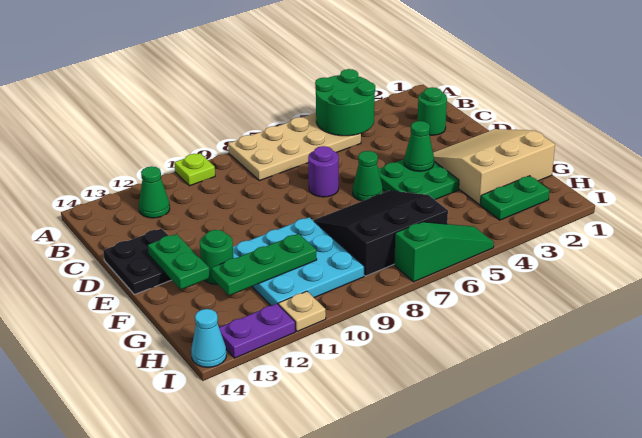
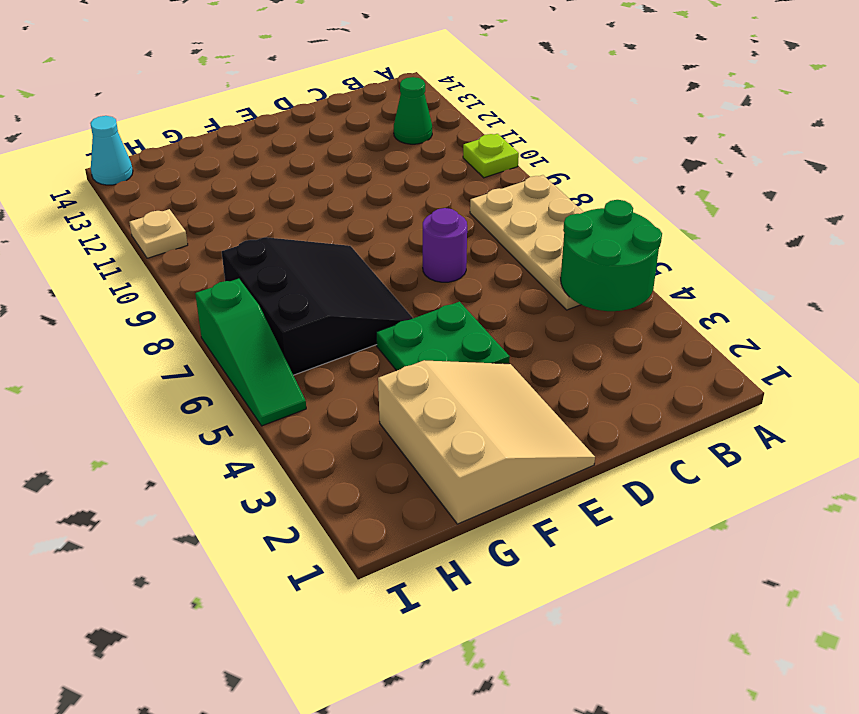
none -> green 1x1 round brick [418,87,447,135]
none -> black 2x2 plate [103,228,171,294]
none -> green 1x1 cone [353,151,383,201]

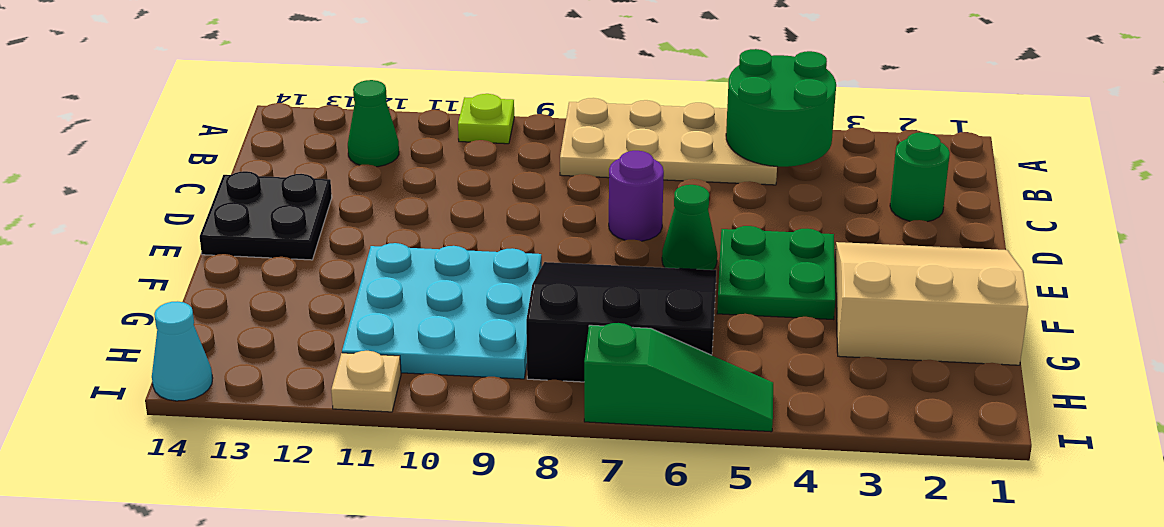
none -> green 1x1 round brick [200,230,233,284]
none -> green 1x2 plate [480,176,549,220]
none -> purple 1x2 plate [219,304,295,358]

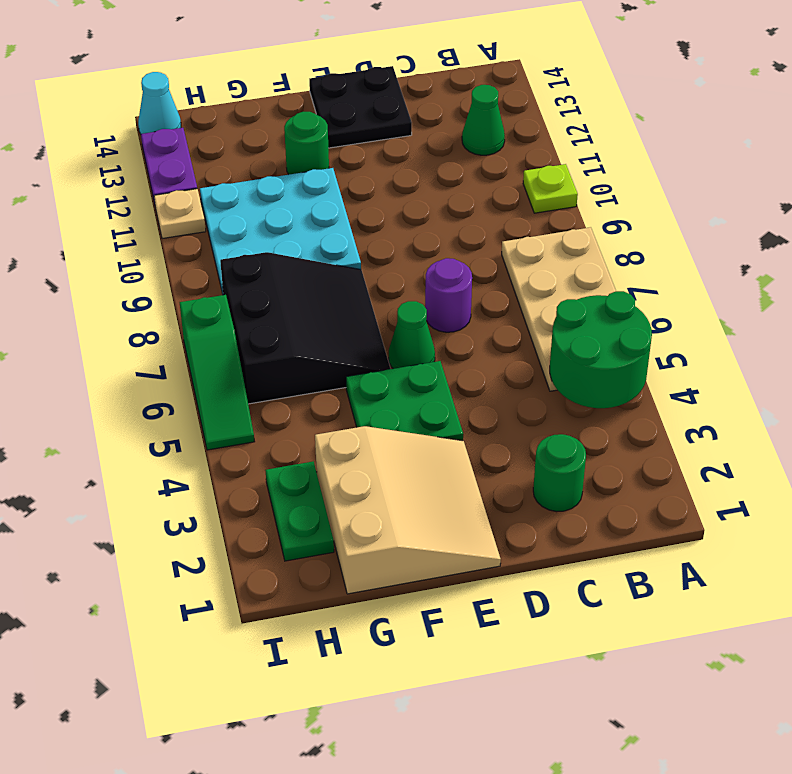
none -> green 1x1 cone [404,121,434,171]
none -> green 1x2 plate [148,234,210,289]
none -> green 1x3 plate [211,234,317,295]

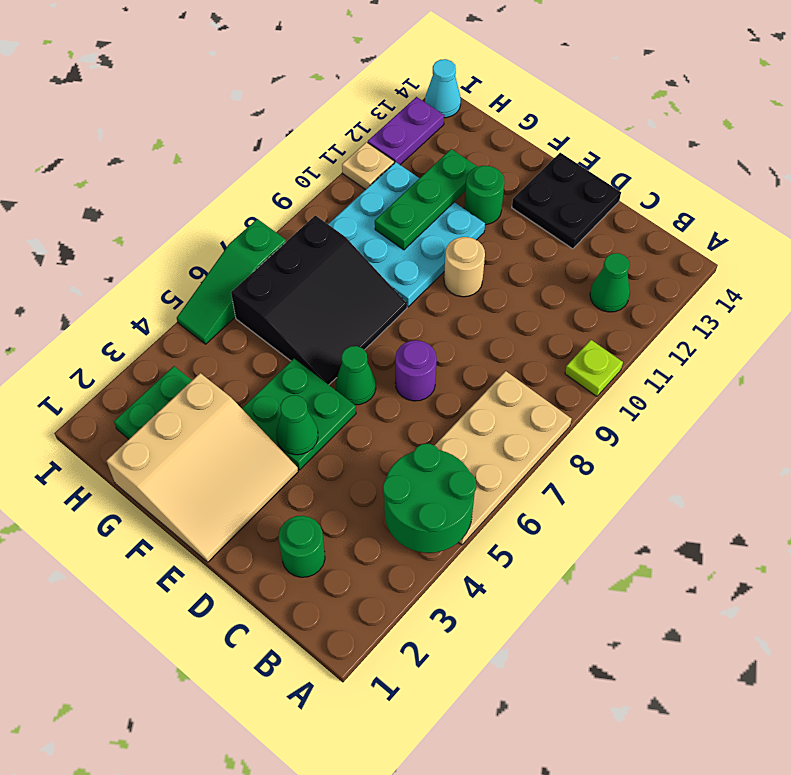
tan 1x1 round brick [444,237,485,297] -> none
none -> green 1x2 plate [148,234,210,289]

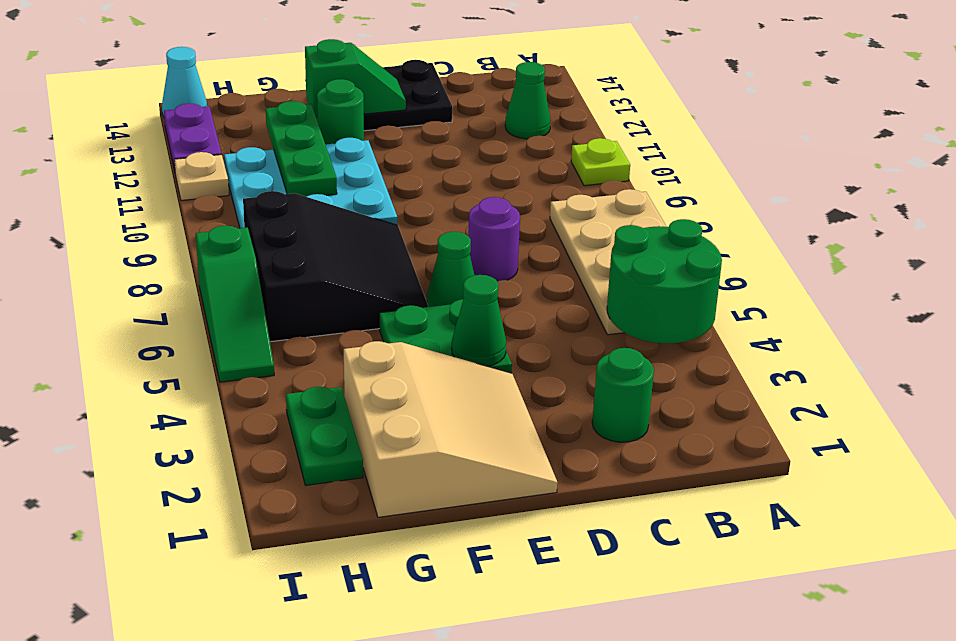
green 1x2 slope [305,39,406,119] -> green 1x2 plate [148,234,210,289]

